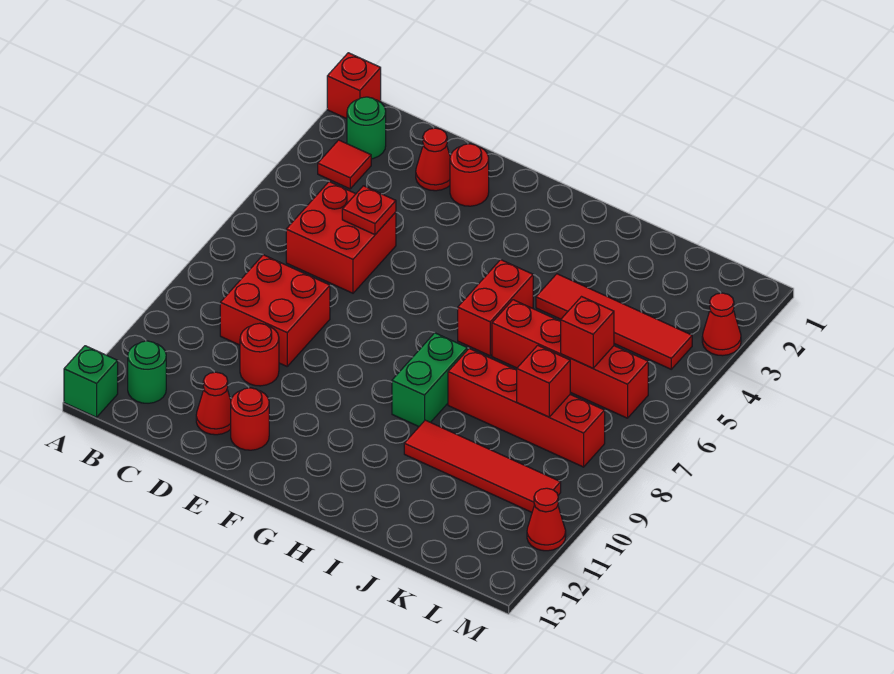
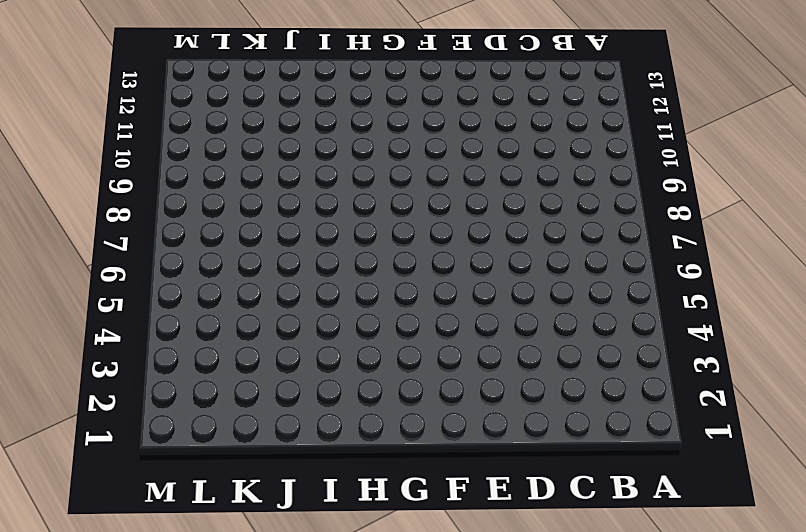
none -> red 1x1 brick [327,53,381,119]
none -> green 1x1 brick [64,346,118,417]
none -> green 1x1 round brick [347,97,386,159]

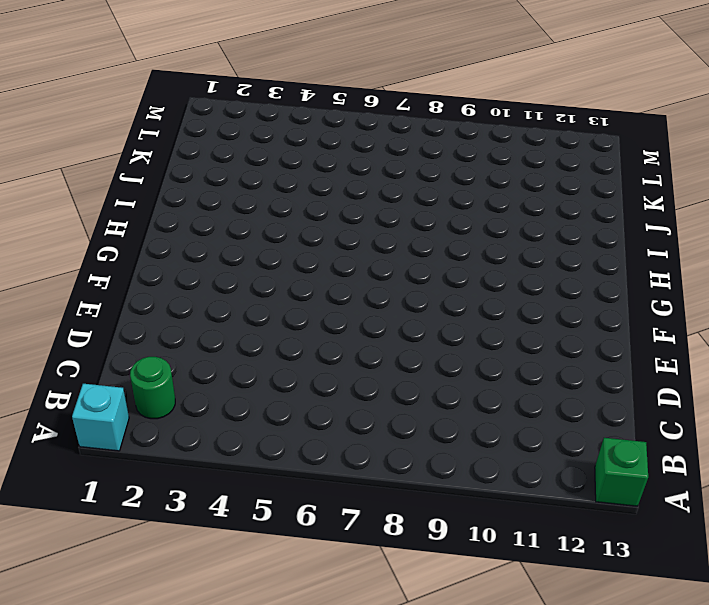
cyan 1x1 brick [72,384,129,451] -> red 1x1 brick [327,53,381,119]
none -> red 1x1 tile [318,140,371,189]
none -> green 1x1 round brick [128,341,166,403]
none -> red 2x2 brick [286,182,396,293]

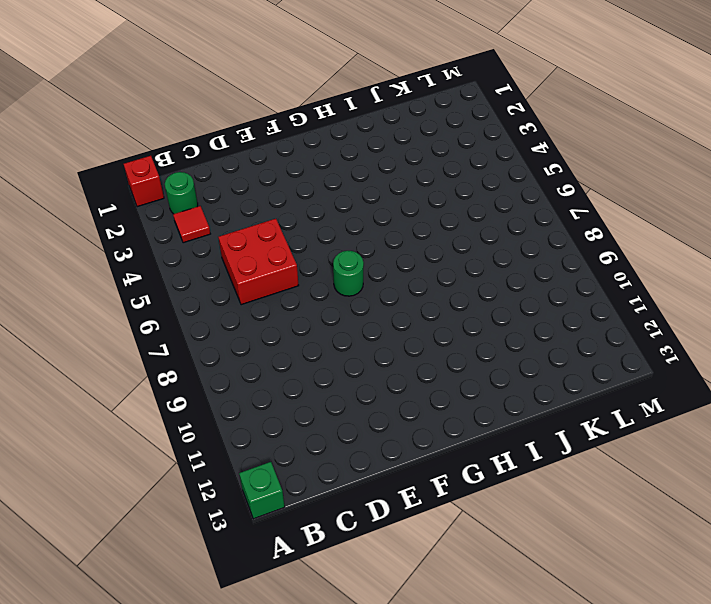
green 1x1 round brick [333,251,364,296] -> green 1x1 round brick moved to [128,341,166,403]
none -> red 2x2 brick [220,255,330,366]
none -> red 1x1 cone [416,128,450,191]
none -> red 1x1 round brick [240,323,279,386]

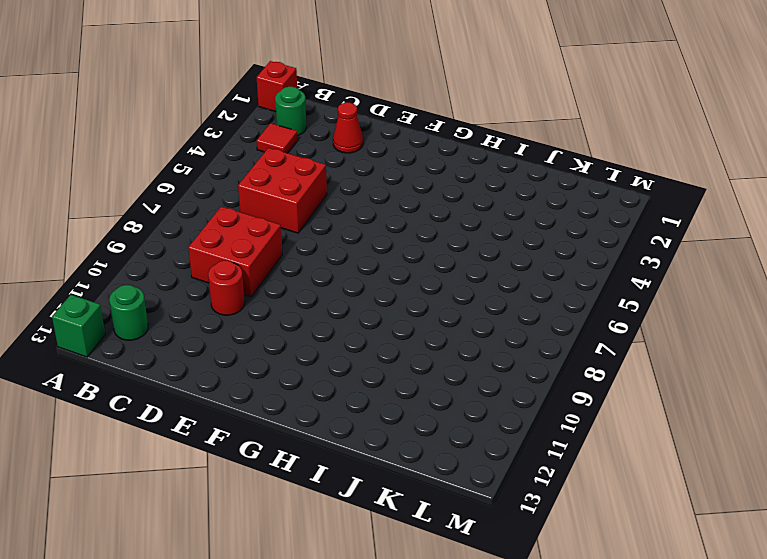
none -> red 1x1 cone [196,372,231,435]
none -> red 1x1 round brick [450,144,489,206]
none -> red 1x1 round brick [231,388,269,450]

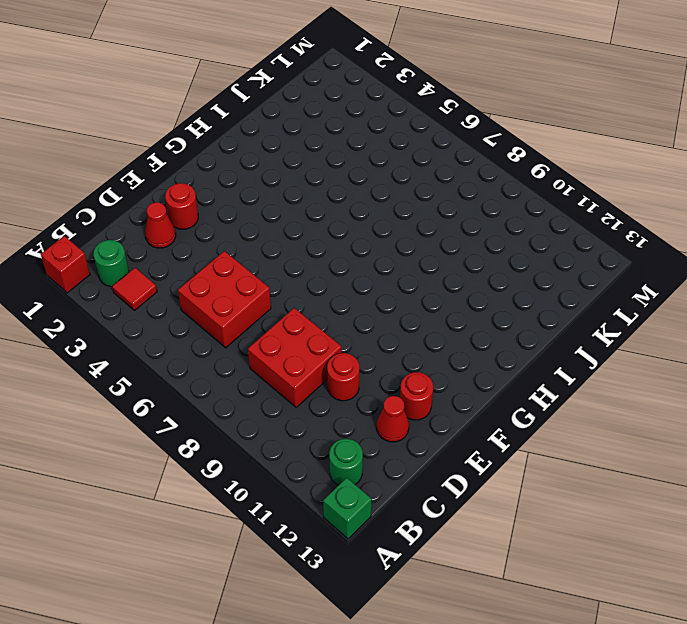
none -> red 1x2 brick [458,260,533,356]
none -> green 1x2 brick [392,333,467,426]
none -> red 1x4 tile [536,274,692,369]

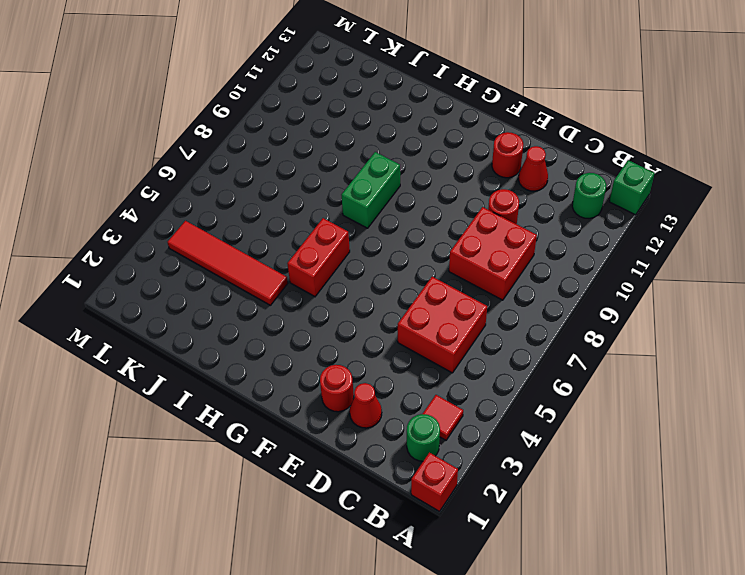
none -> red 1x4 brick [492,300,648,418]
none -> red 1x4 brick [448,349,605,467]
none -> red 1x4 tile [404,420,561,512]

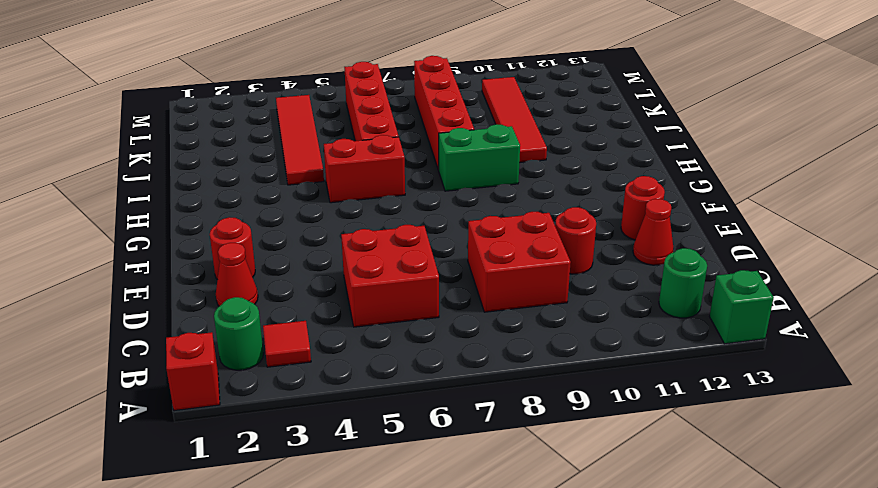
none -> red 1x1 cone [702,293,741,356]
none -> red 1x1 cone [527,488,566,551]
none -> red 1x1 plate [342,186,396,235]

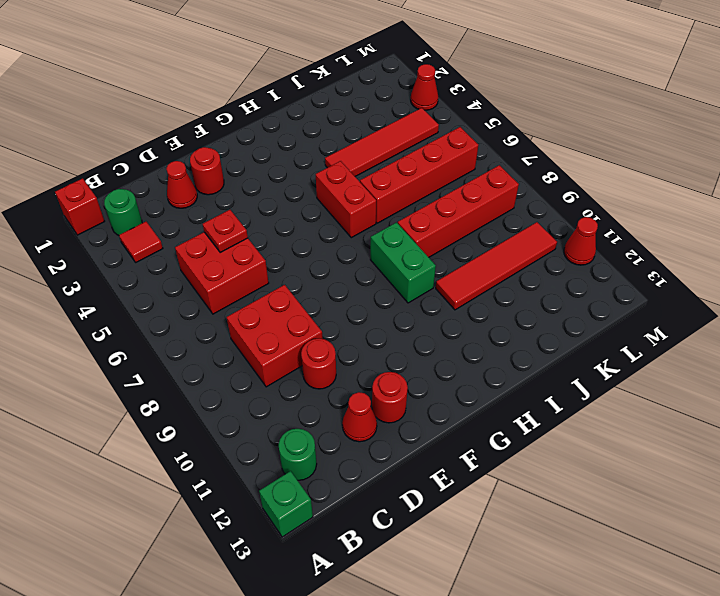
none -> red 1x1 brick [561,297,614,368]
none -> red 1x1 brick [517,345,570,417]

